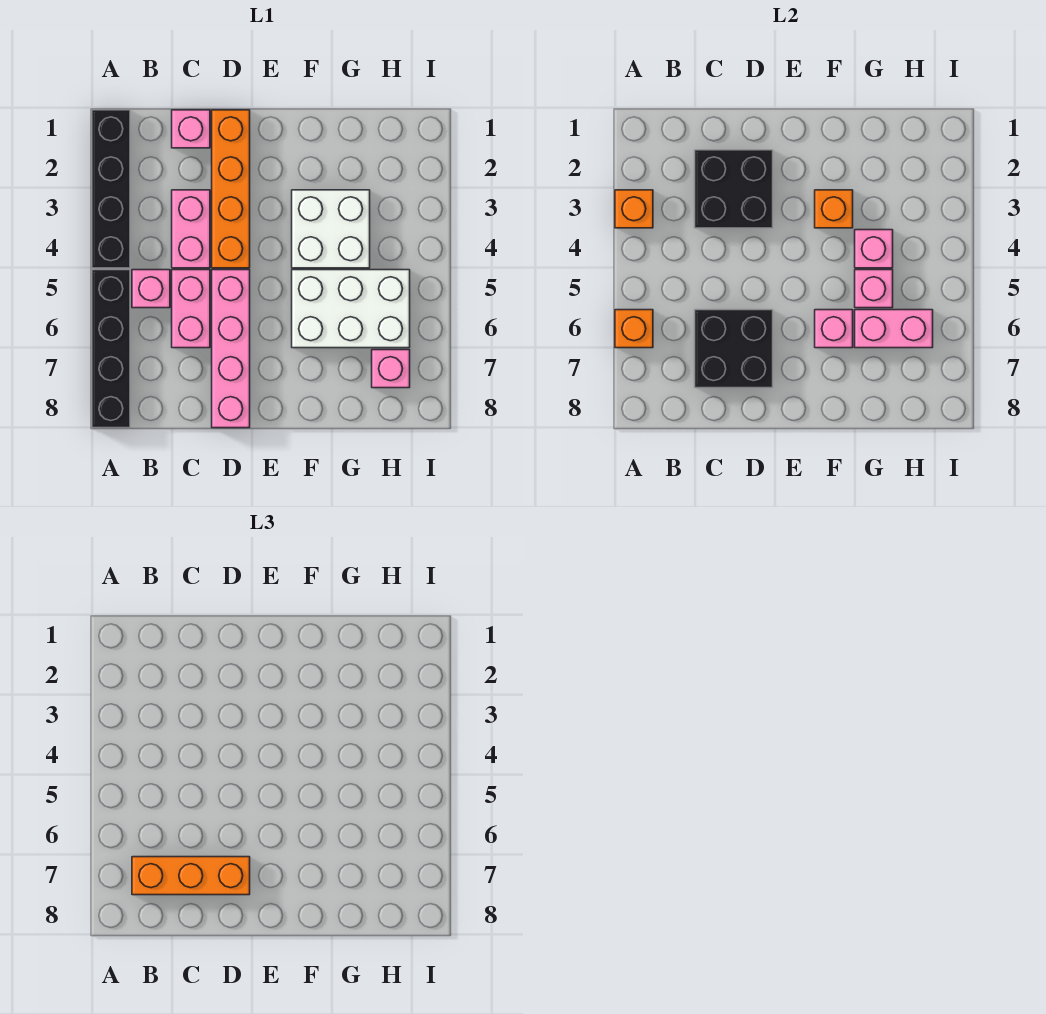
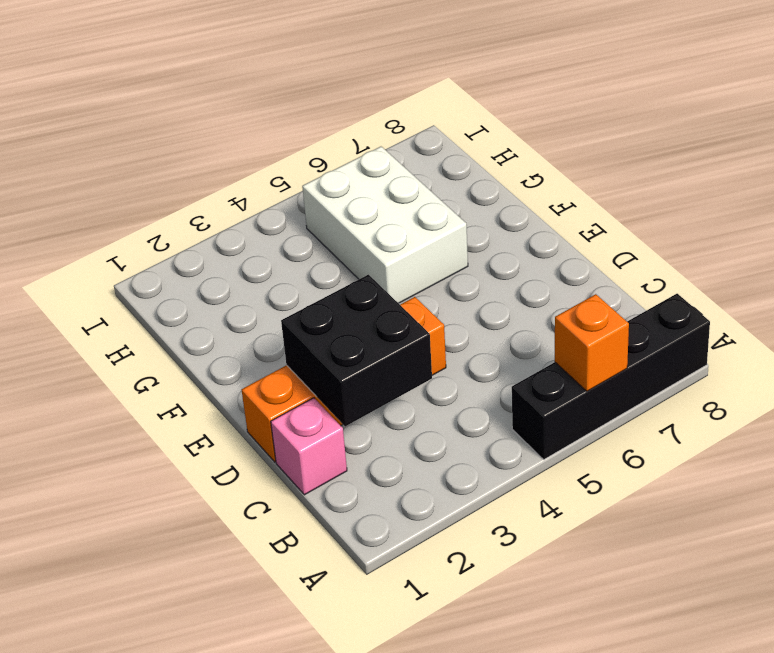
none -> black 1x4 brick [92,110,130,268]
none -> pink 1x1 brick [132,270,170,308]
none -> pink 1x2 brick [172,190,210,268]

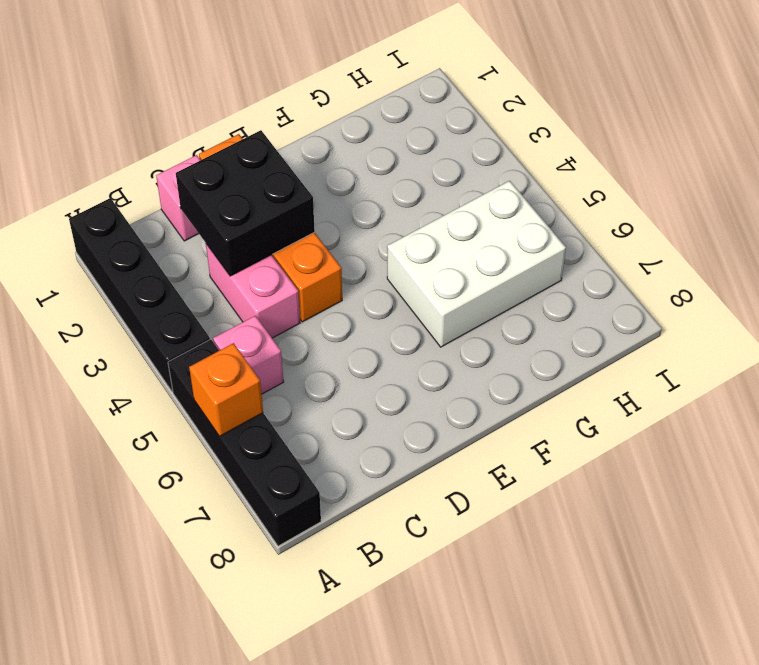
none -> pink 1x2 brick [172,270,210,348]
none -> pink 1x4 brick [212,270,250,428]
none -> white 2x2 brick [292,190,370,268]

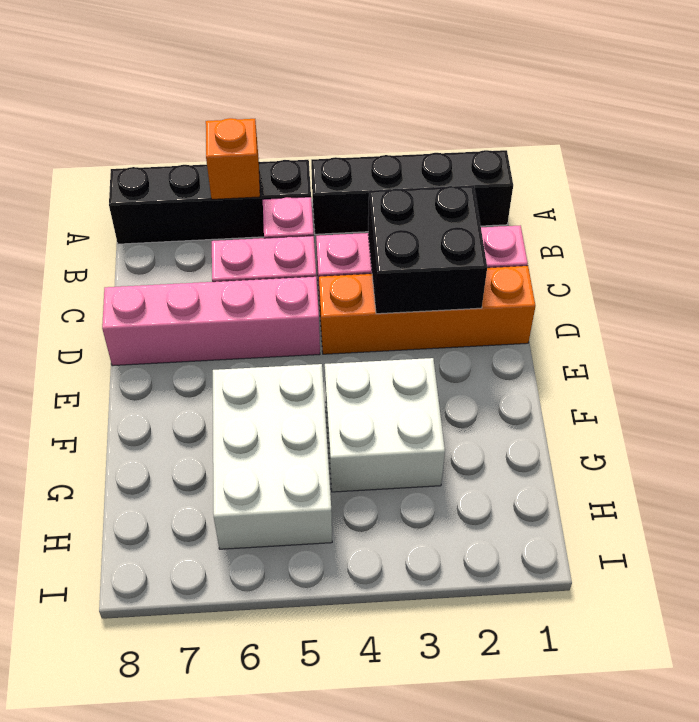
none -> pink 1x1 brick [372,350,410,388]
none -> orange 1x1 brick [615,190,653,228]
none -> black 2x2 brick [695,310,773,388]

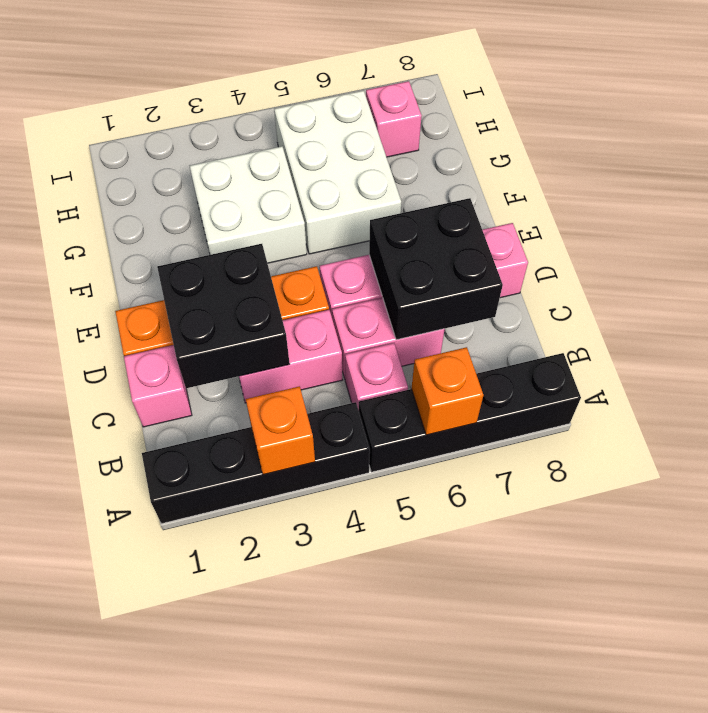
none -> orange 1x1 brick [815,190,853,228]
none -> pink 1x1 brick [815,310,853,348]
none -> pink 1x1 brick [855,230,893,268]

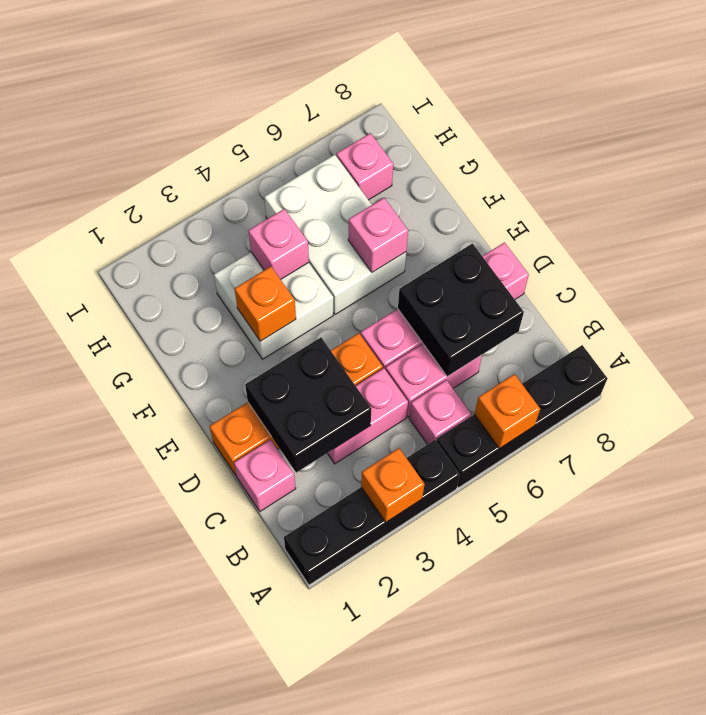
none -> pink 1x1 brick [855,270,893,308]
none -> pink 1x2 brick [855,310,933,348]
none -> orange 1x3 brick [132,857,250,895]

